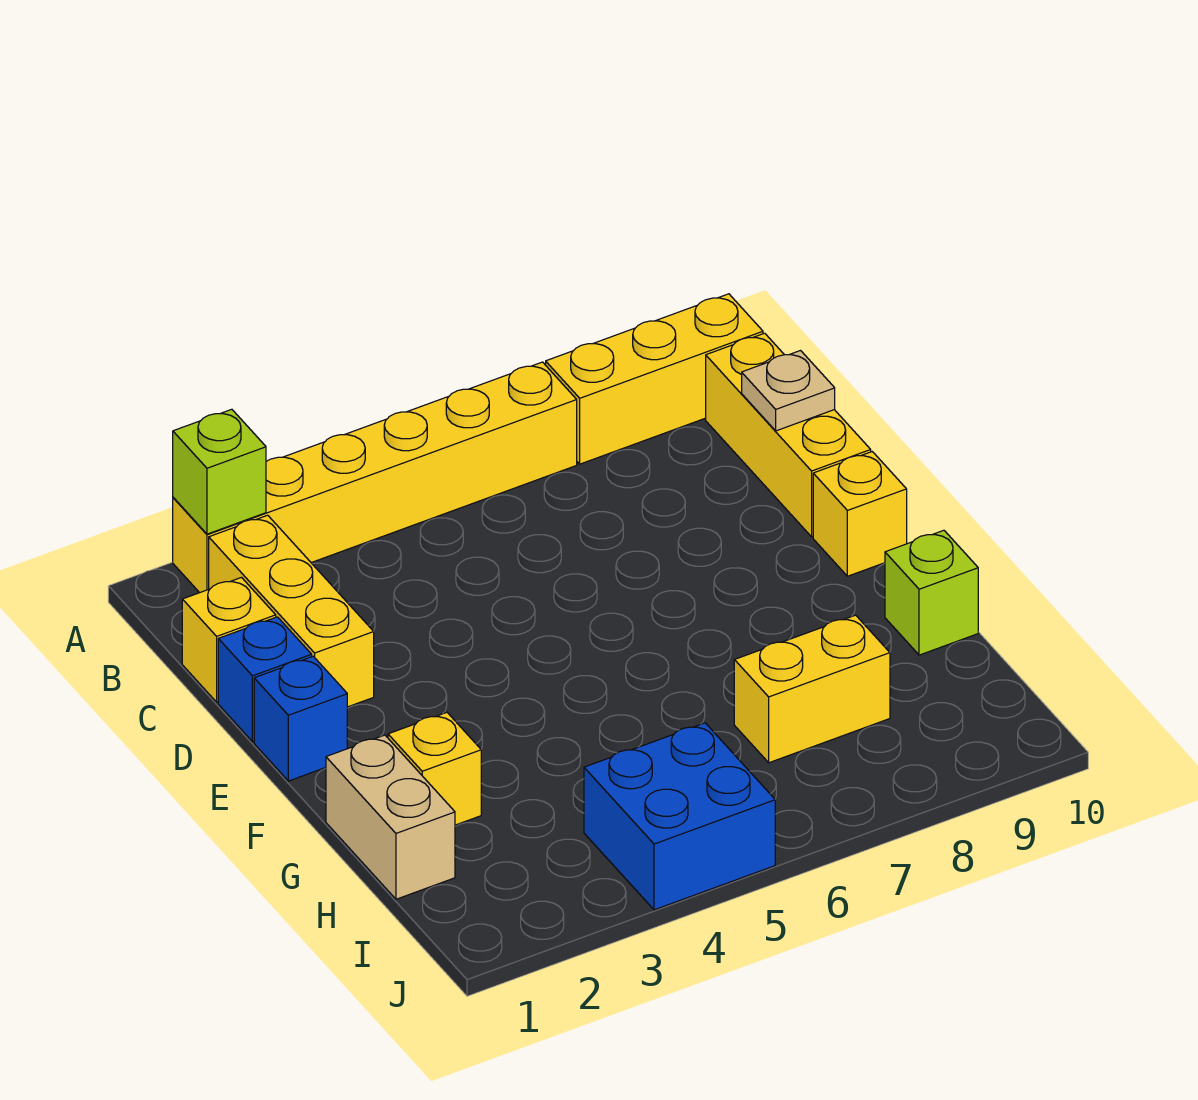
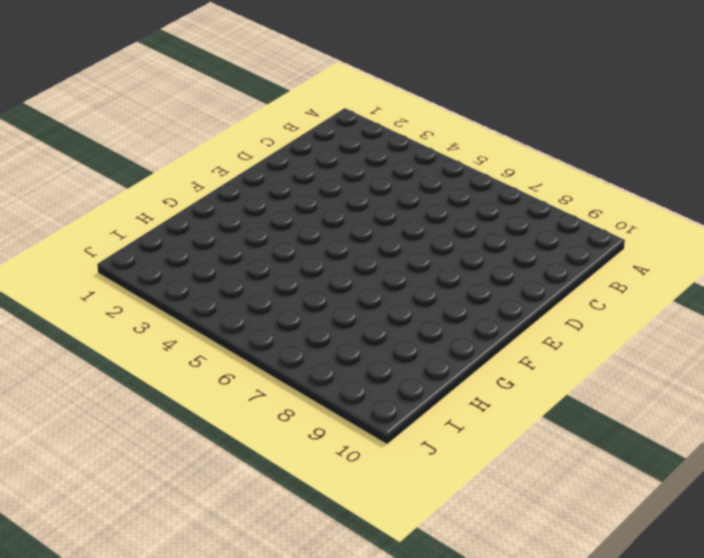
none -> yellow 1x6 brick [173,362,577,593]
none -> yellow 1x3 brick [546,294,763,464]
none -> yellow 1x3 brick [209,515,374,707]

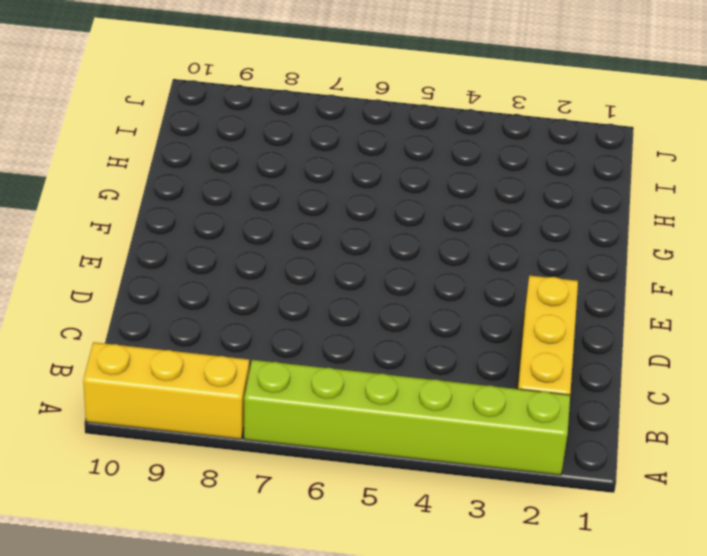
lime 1x6 brick [244,360,570,475] -> yellow 1x6 brick [173,362,577,593]
none -> yellow 1x3 brick [706,333,871,537]
none -> yellow 1x1 brick [182,578,276,702]
none -> blue 1x1 brick [218,617,312,742]

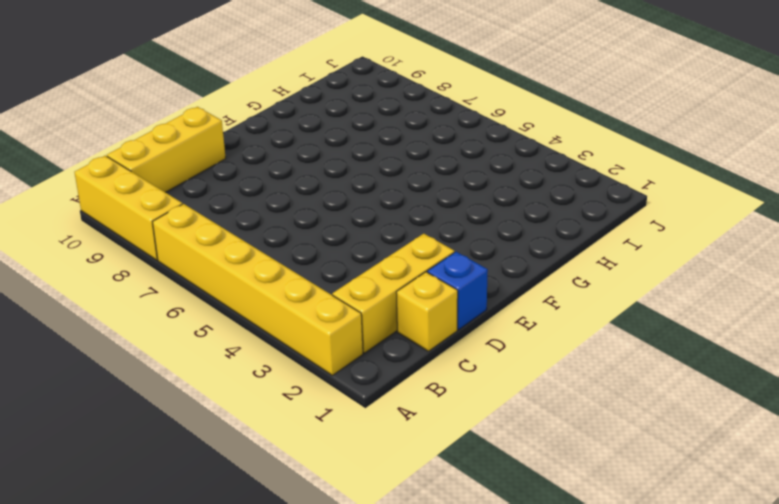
none -> blue 1x1 brick [254,656,347,781]
none -> yellow 1x1 brick [813,452,907,576]
none -> tan 1x2 brick [326,735,455,899]

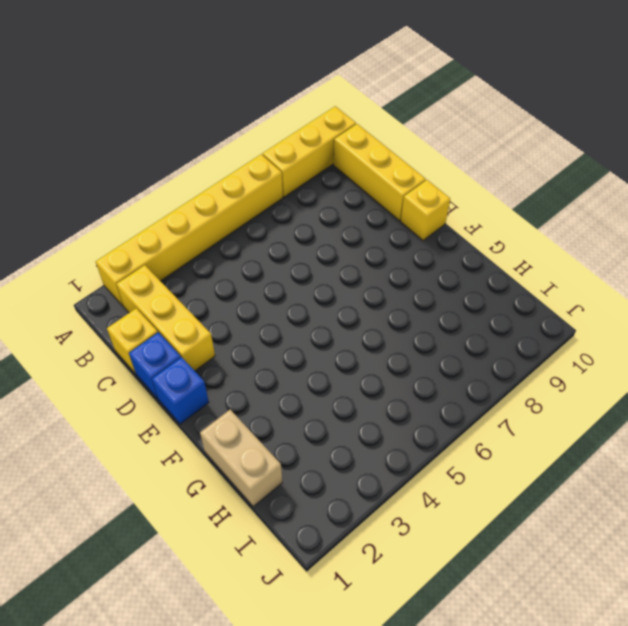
none -> yellow 1x1 brick [388,712,481,825]
none -> lime 1x1 brick [885,530,978,655]
none -> yellow 1x2 brick [734,615,890,763]

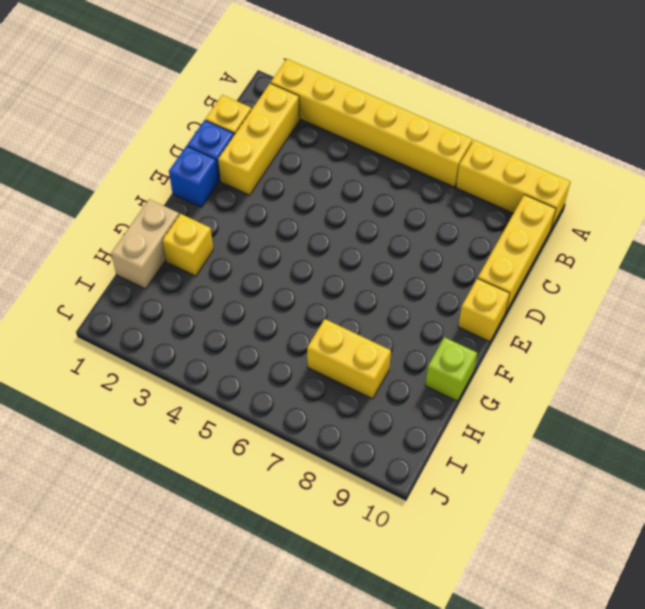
none -> blue 2x2 brick [584,723,775,910]
none -> lime 1x1 brick [173,409,266,534]
none -> tan 1x1 plate [742,351,835,431]

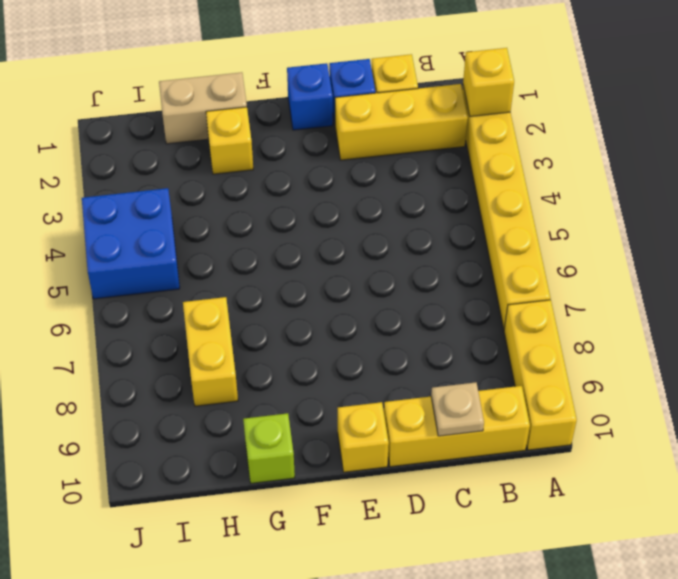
yellow 1x1 brick [463,48,514,116] -> lime 1x1 brick [173,409,266,534]

